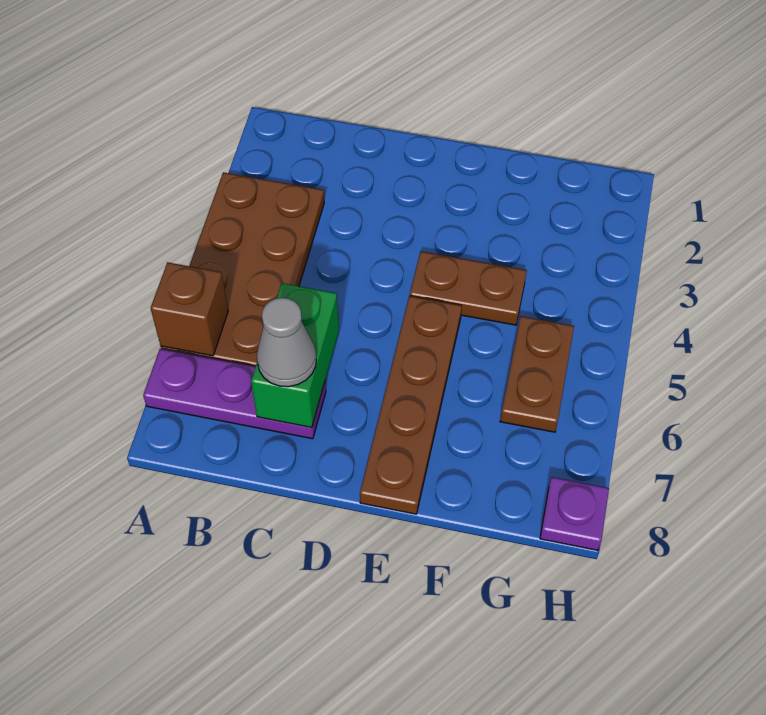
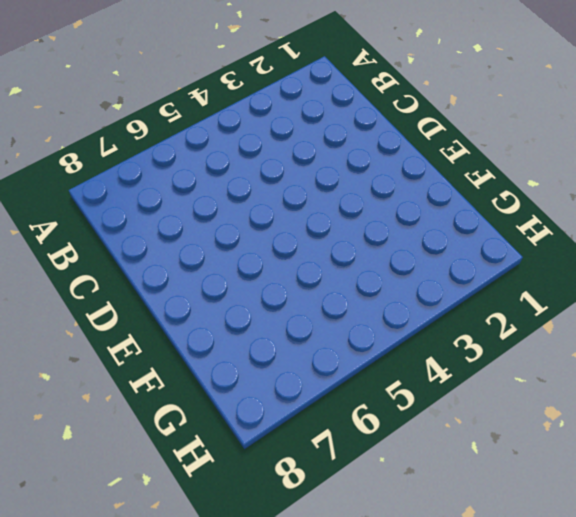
none -> brown 2x4 plate [161,172,324,367]
none -> purple 1x3 plate [143,349,326,439]

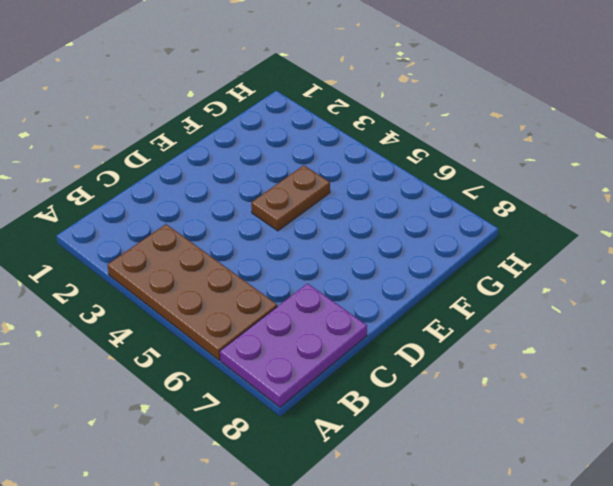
purple 2x3 plate [220,284,367,407] -> purple 1x3 plate [143,349,326,439]
none -> brown 1x4 plate [360,296,462,514]
none -> brown 1x2 plate [500,316,574,432]

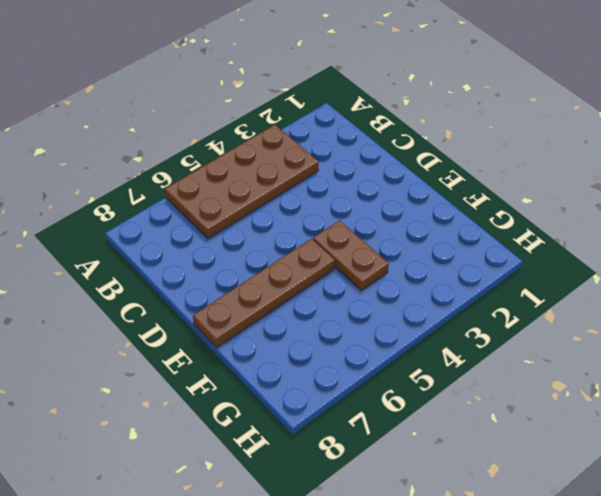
none -> purple 1x3 plate [143,349,326,439]
none -> brown 1x2 plate [500,316,574,432]

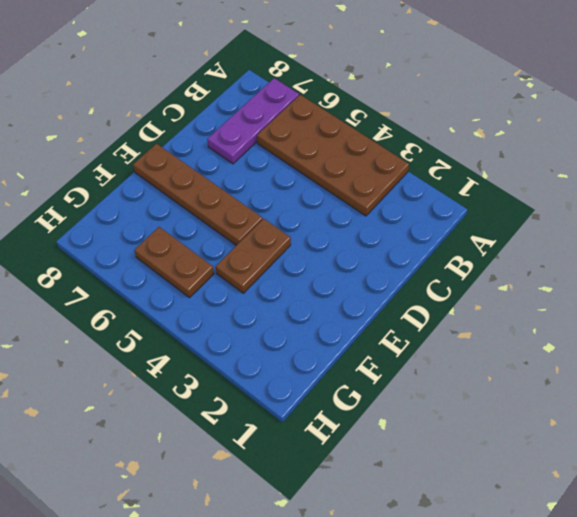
none -> purple 1x1 plate [540,477,609,550]
none -> brown 1x1 brick [151,262,228,356]

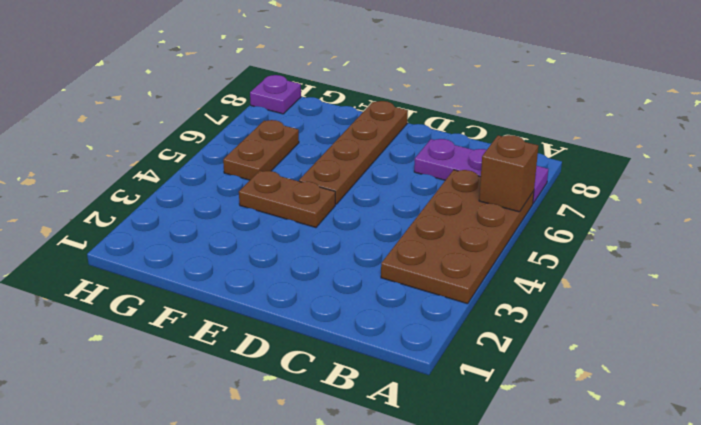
none -> green 1x2 brick [251,283,339,428]
none -> grey 1x1 cone [257,298,316,387]

